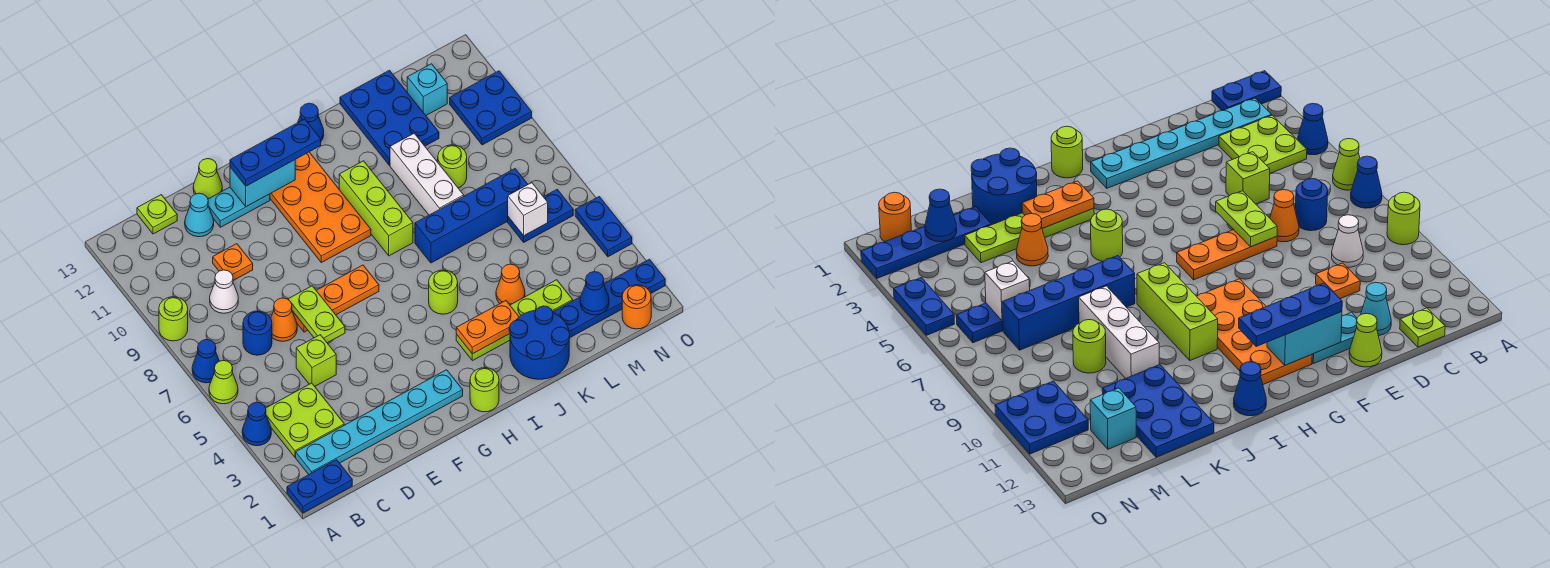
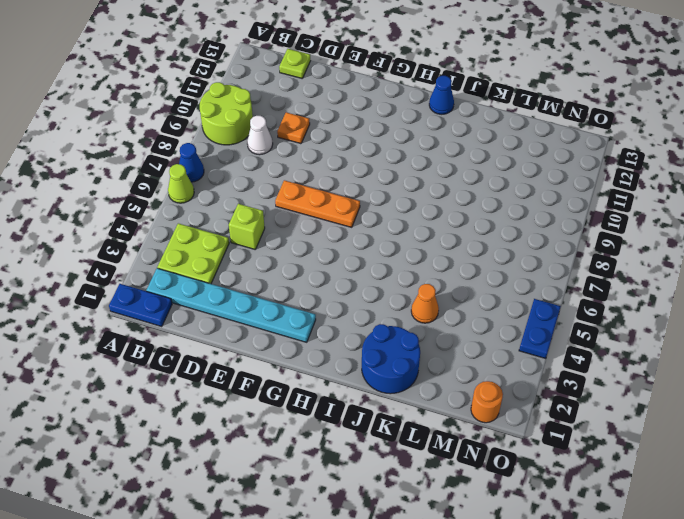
lime 2x2 round brick [200,82,253,145] -> lime 1x1 round brick [159,297,188,341]
none -> blue 1x1 cone [242,402,271,446]
none -> blue 1x1 round brick [243,311,272,355]
none -> orange 1x1 cone [271,298,297,341]
none -> cyan 1x1 cone [185,193,214,237]

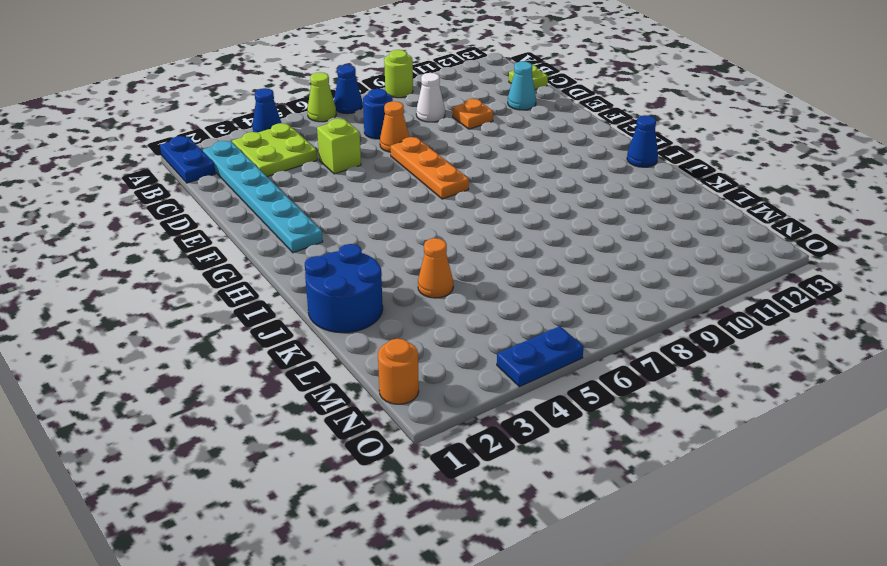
none -> cyan 1x2 plate [208,187,270,227]
none -> lime 1x1 cone [193,159,222,199]
none -> orange 2x4 plate [270,152,371,262]
none -> lime 1x1 round brick [470,368,499,412]

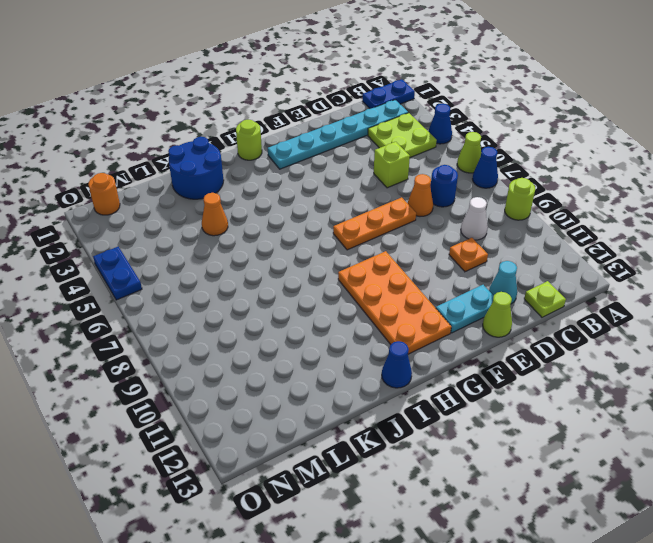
none -> lime 1x4 plate [456,280,573,361]
none -> lime 1x1 round brick [429,270,458,314]
none -> lime 1x3 brick [339,161,413,256]
none -> blue 1x4 brick [415,169,528,263]

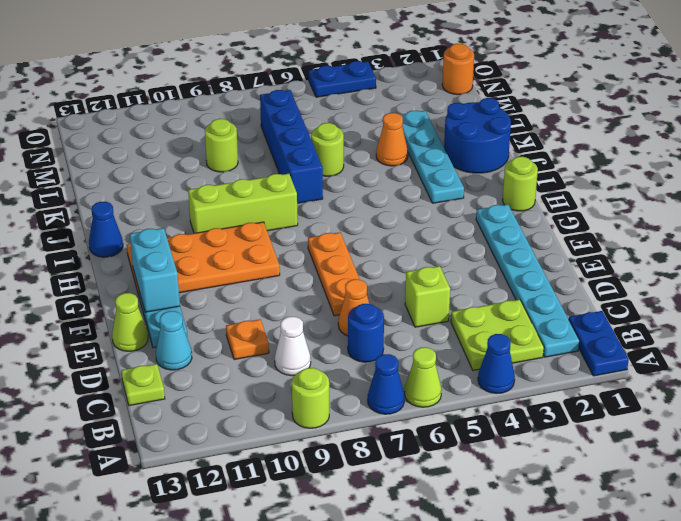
cyan 1x4 plate [400,111,464,203] -> lime 1x4 plate [456,280,573,361]
lime 1x1 round brick [311,123,344,176] -> lime 1x1 round brick moved to [429,270,458,314]
none -> white 1x3 brick [390,133,464,215]
none -> blue 2x3 plate [340,70,439,165]
none -> blue 1x4 plate [553,259,665,337]
none -> blue 1x2 plate [508,190,573,242]

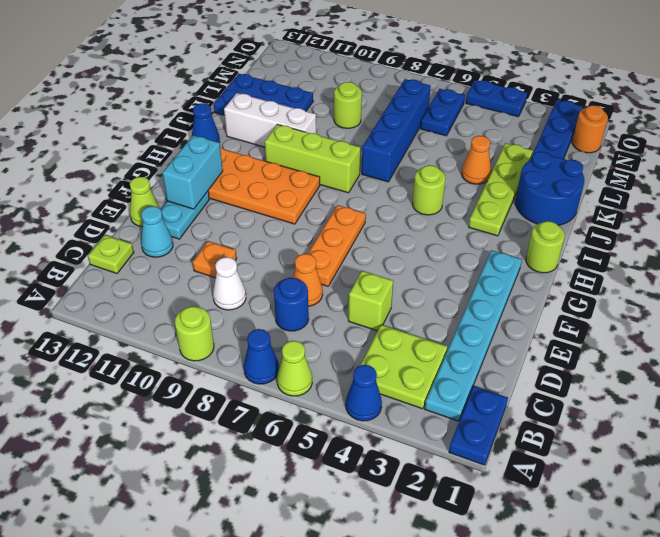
white 1x3 brick [224,93,316,147] -> white 1x3 brick moved to [390,133,464,215]
none -> cyan 1x1 brick [407,64,447,115]
none -> blue 2x2 plate [450,71,532,145]
none -> lime 1x2 plate [288,286,345,343]
none -> orange 1x2 plate [456,301,519,354]

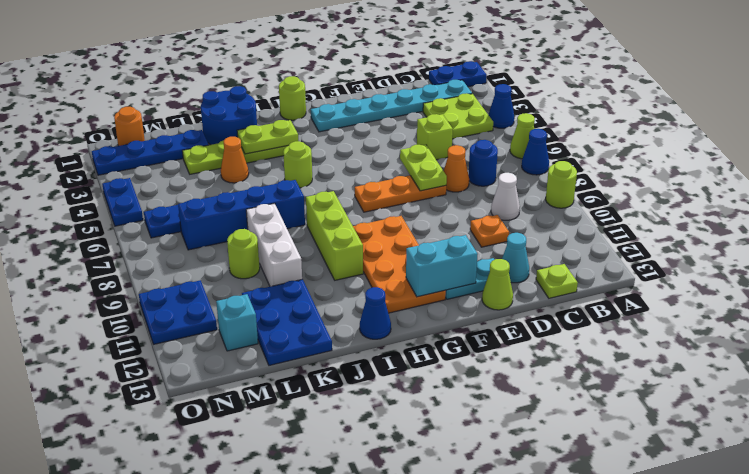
lime 1x2 plate [237,120,298,154] -> orange 1x2 plate [456,301,519,354]
none -> blue 1x1 cone [580,272,609,315]
none -> white 1x1 brick [508,183,548,236]
none -> blue 1x3 plate [230,119,321,186]

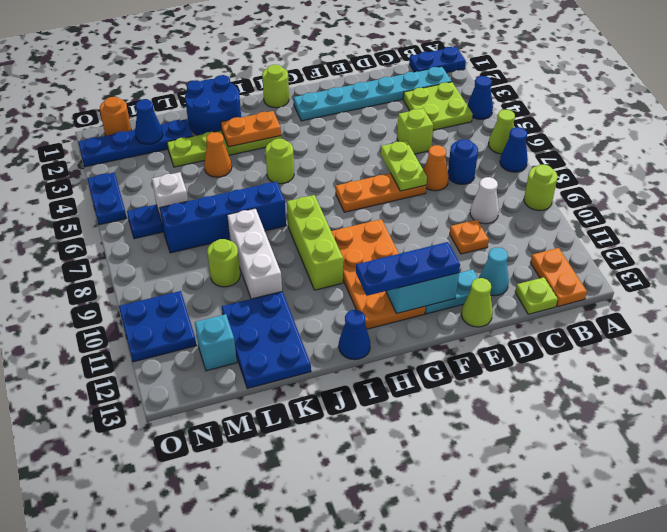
orange 1x2 plate [531,248,587,307] -> none

